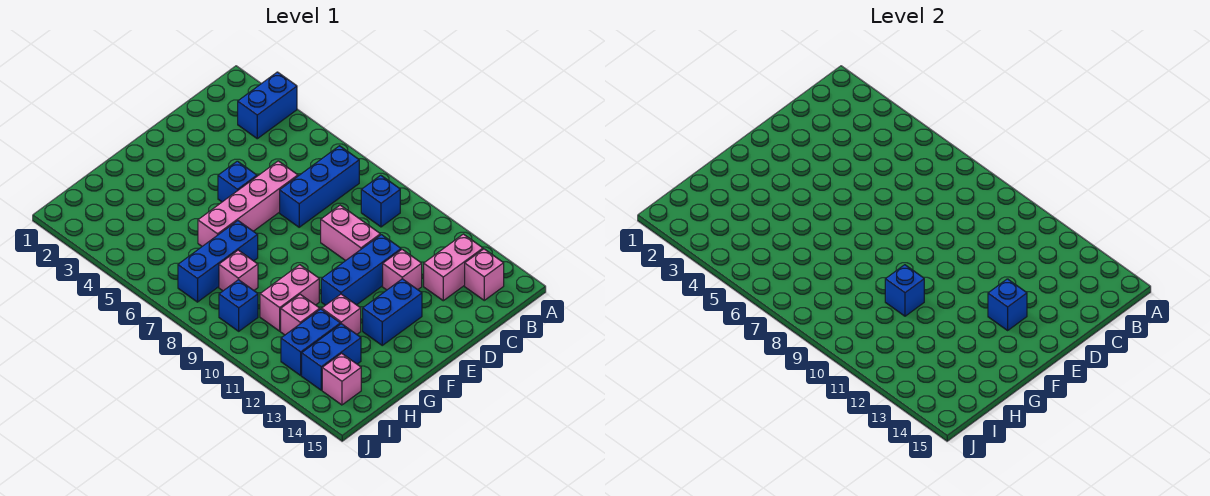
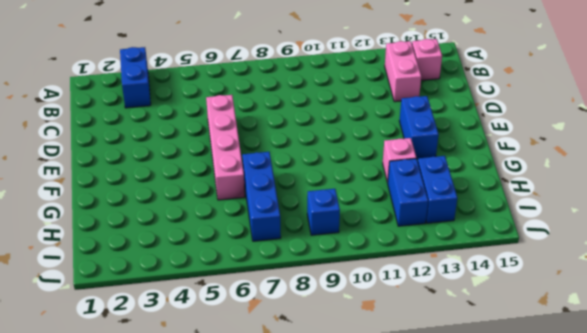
none -> blue 1x3 brick [280,146,359,227]
none -> blue 1x1 brick [361,175,400,227]
none -> pink 1x2 brick [321,205,380,261]

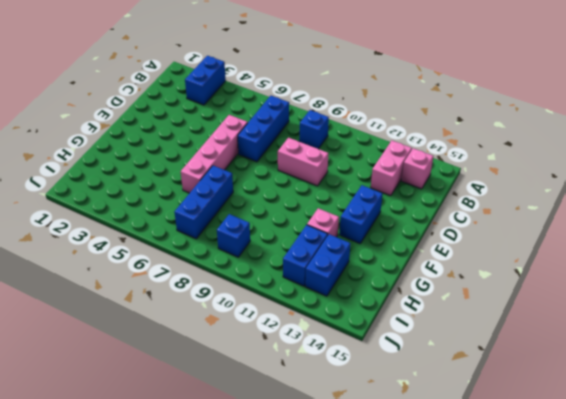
none -> blue 1x3 brick [321,235,401,305]
none -> pink 1x1 brick [383,249,422,290]
none -> blue 1x1 brick [218,161,257,202]

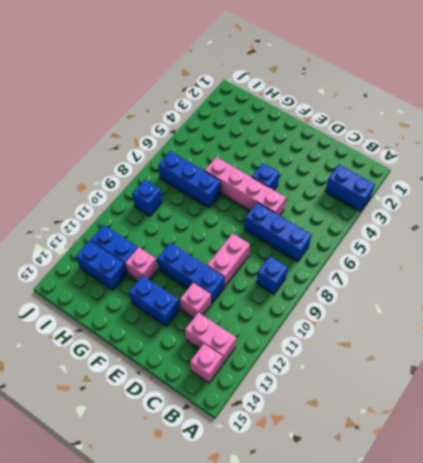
none -> pink 1x2 brick [260,265,319,331]
none -> pink 1x1 brick [219,250,258,291]
none -> pink 1x1 brick [281,294,320,335]

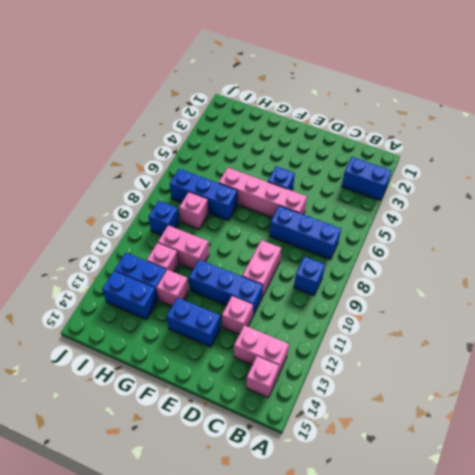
none -> pink 1x1 brick [322,353,361,405]
none -> blue 1x1 brick [988,279,1027,330]
none -> blue 1x1 brick [885,265,924,316]

